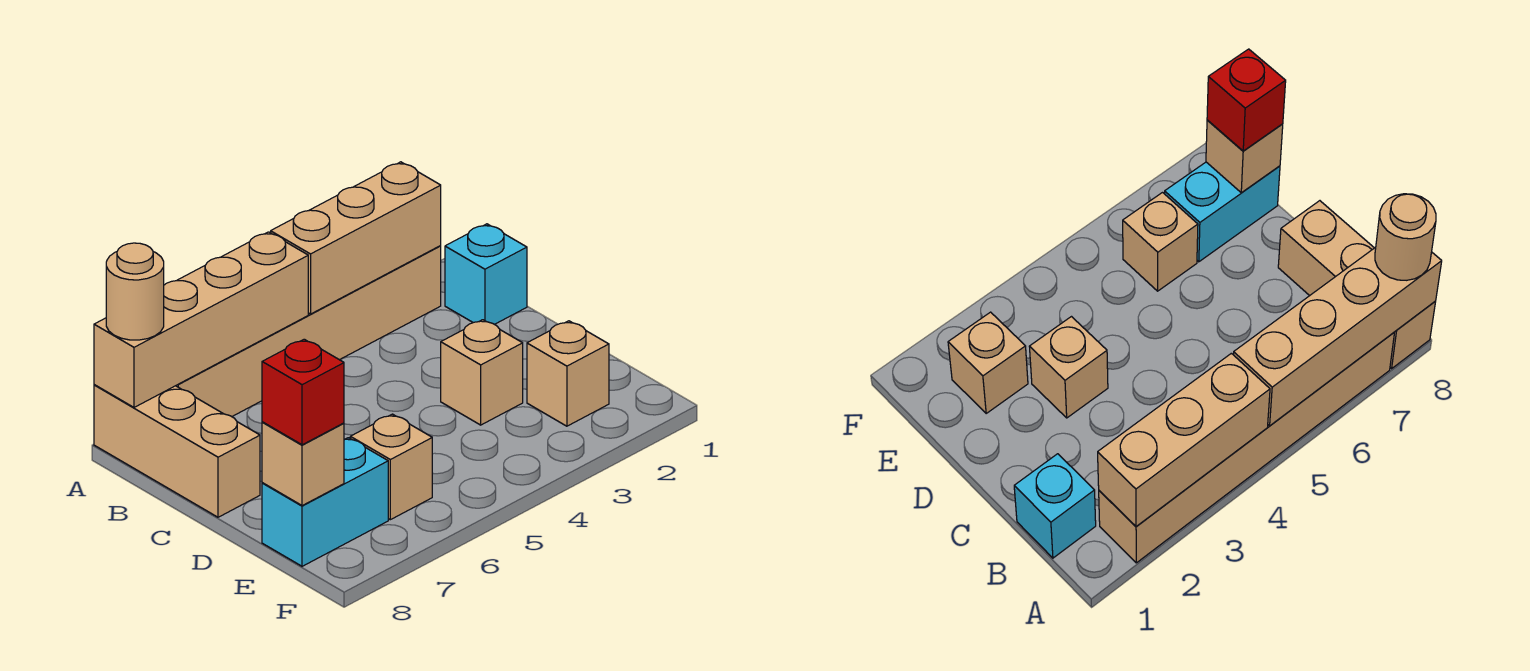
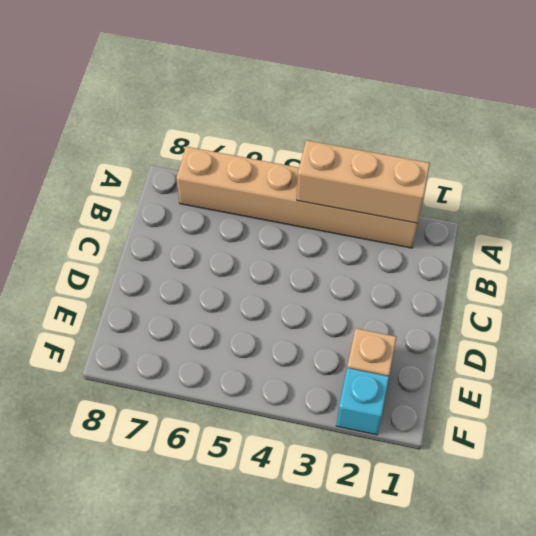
cyan 1x1 brick [336,368,389,435] -> cyan 1x1 brick moved to [445,224,527,324]
none -> tan 1x3 brick [94,385,260,517]
none -> tan 1x1 brick [441,320,523,425]
none -> tan 1x1 brick [350,414,432,520]

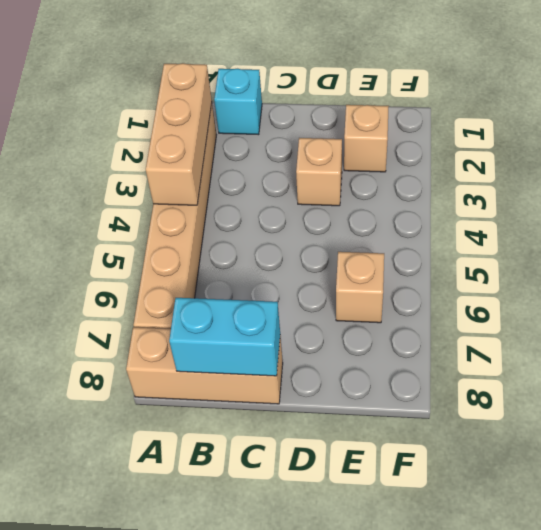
cyan 1x2 brick [169,298,280,376] -> cyan 1x2 brick turned to [262,438,388,566]
none -> tan 1x4 brick [94,232,308,407]
none -> tan 1x1 brick [262,422,344,506]
none -> tan 1x1 round brick [106,243,164,340]

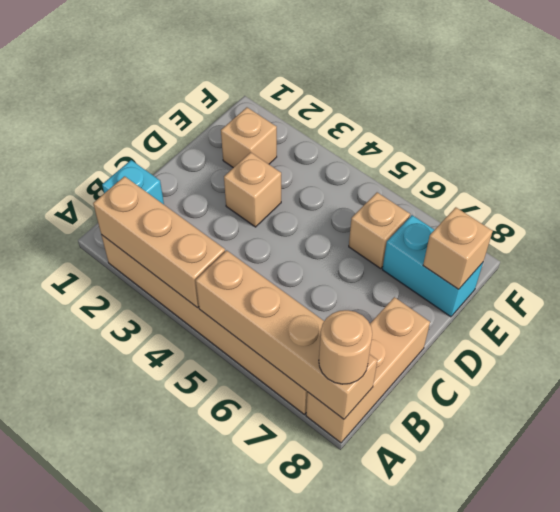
none -> red 1x1 brick [262,339,344,445]

